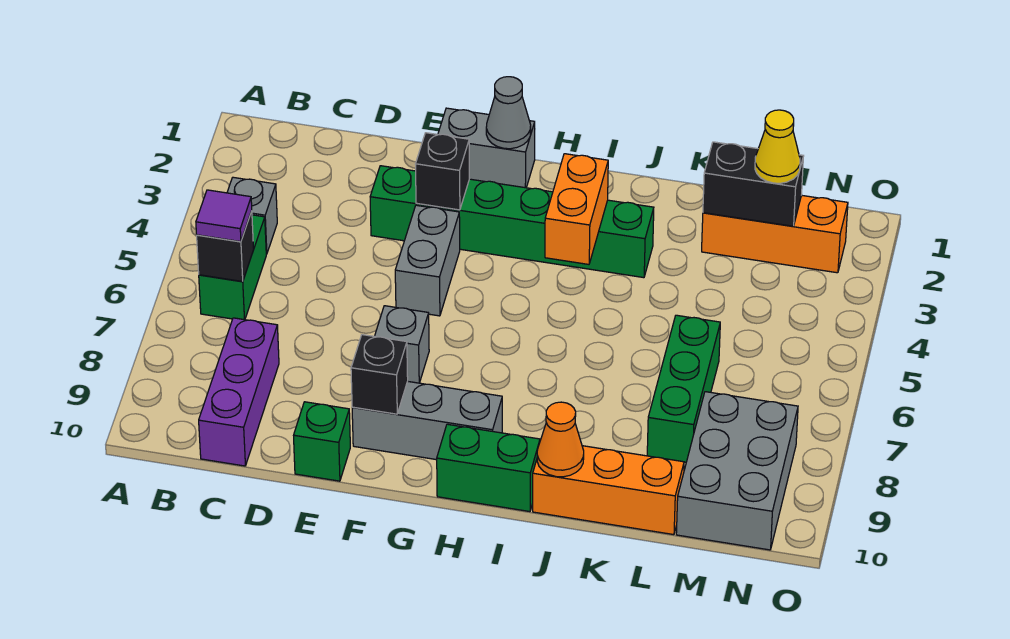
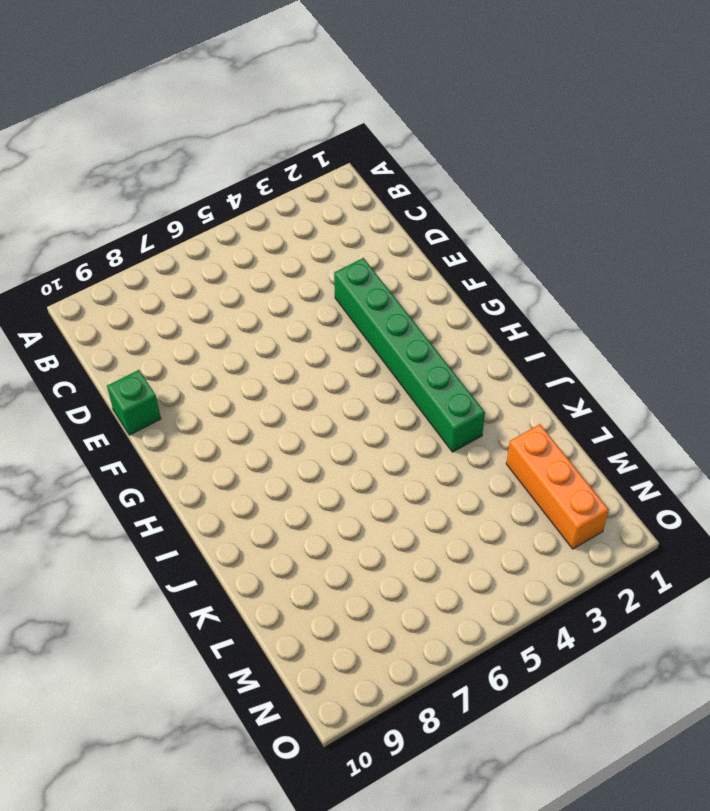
none -> grey 1x1 brick [227,177,277,254]
none -> green 1x2 brick [199,215,266,320]
none -> purple 1x3 brick [199,318,279,466]

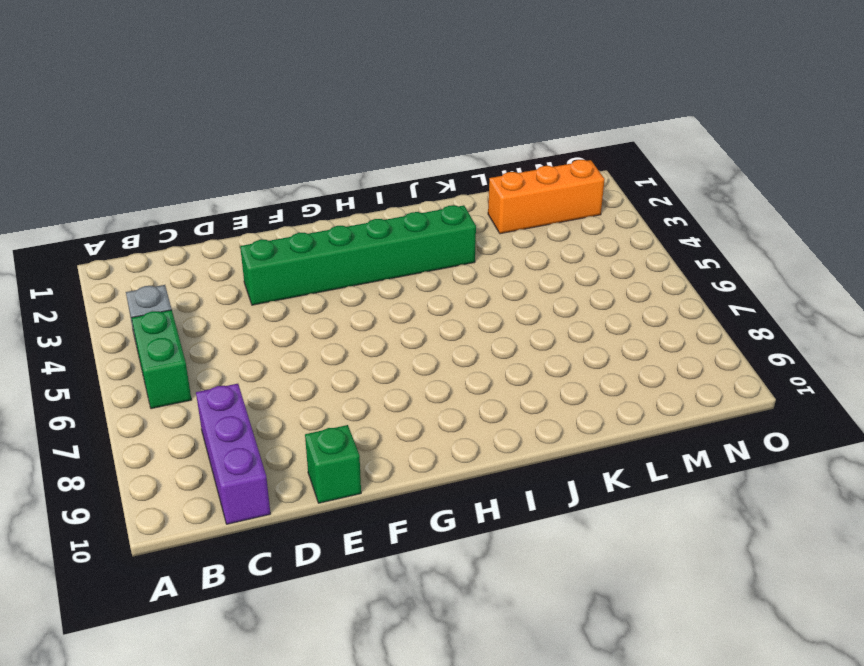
none -> grey 1x2 brick [438,108,535,188]
none -> grey 1x2 brick [395,205,460,316]
none -> grey 1x1 brick [375,306,429,383]

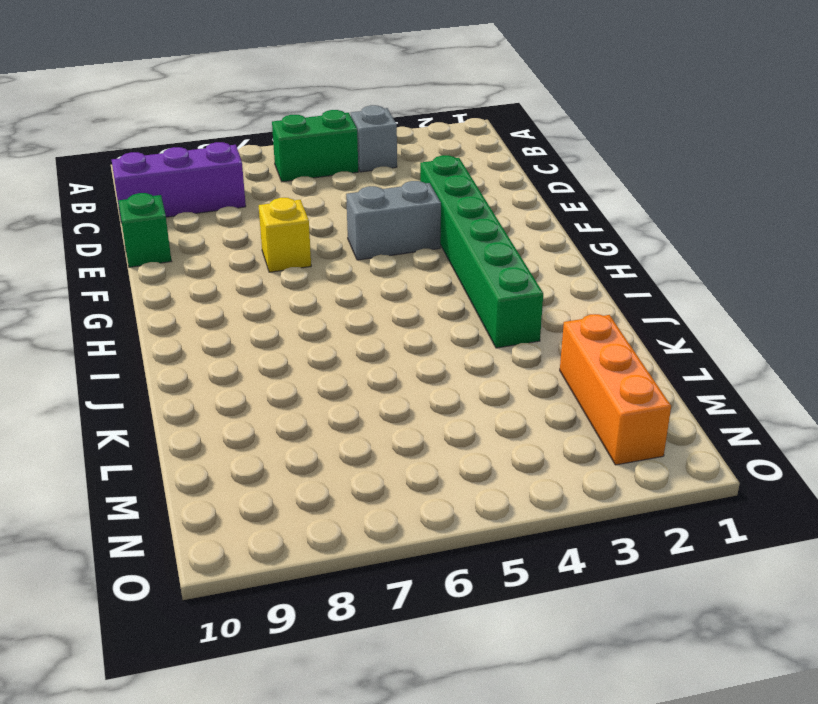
yellow 1x1 brick [259,198,311,272] -> grey 1x1 brick [375,306,429,383]
none -> grey 1x2 brick [438,108,535,188]
none -> grey 1x3 brick [352,381,502,460]
none -> green 1x2 brick [437,424,540,512]

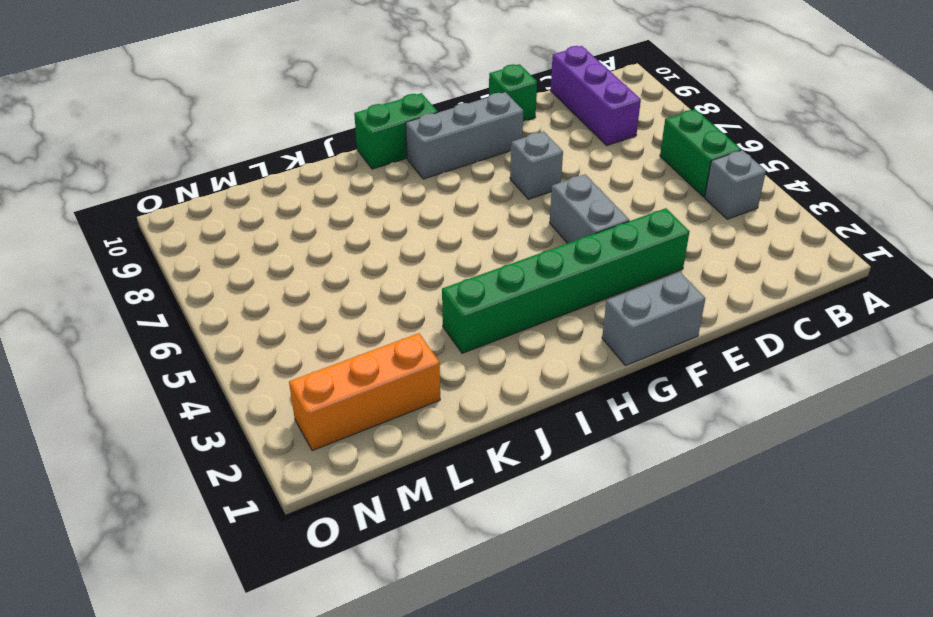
none -> orange 1x3 brick [533,446,684,535]
none -> green 1x3 brick [647,315,720,462]
none -> grey 2x3 brick [676,392,798,550]

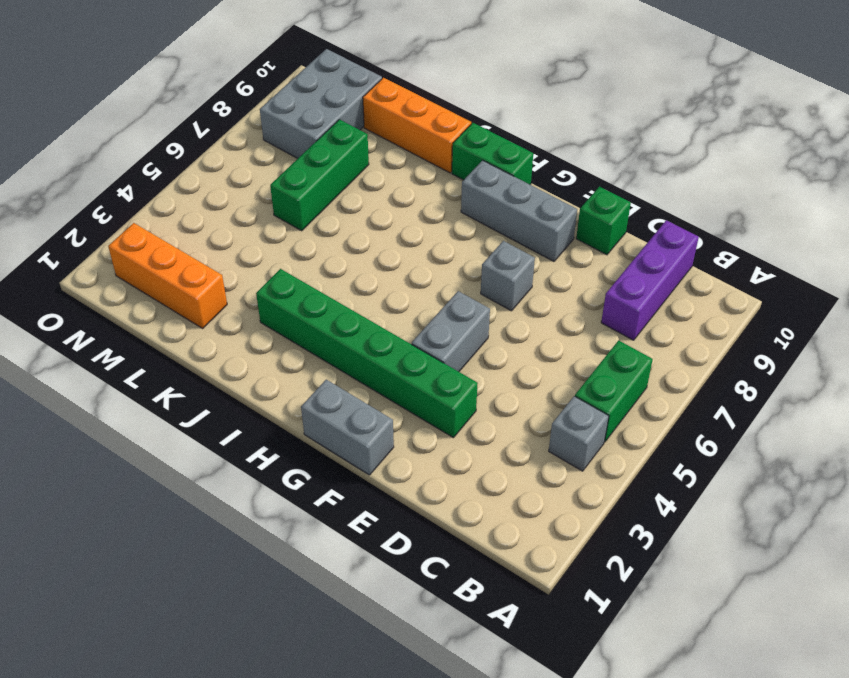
none -> black 1x1 brick [197,211,254,281]
none -> black 1x1 brick [415,133,469,210]
none -> black 1x1 brick [351,335,408,414]

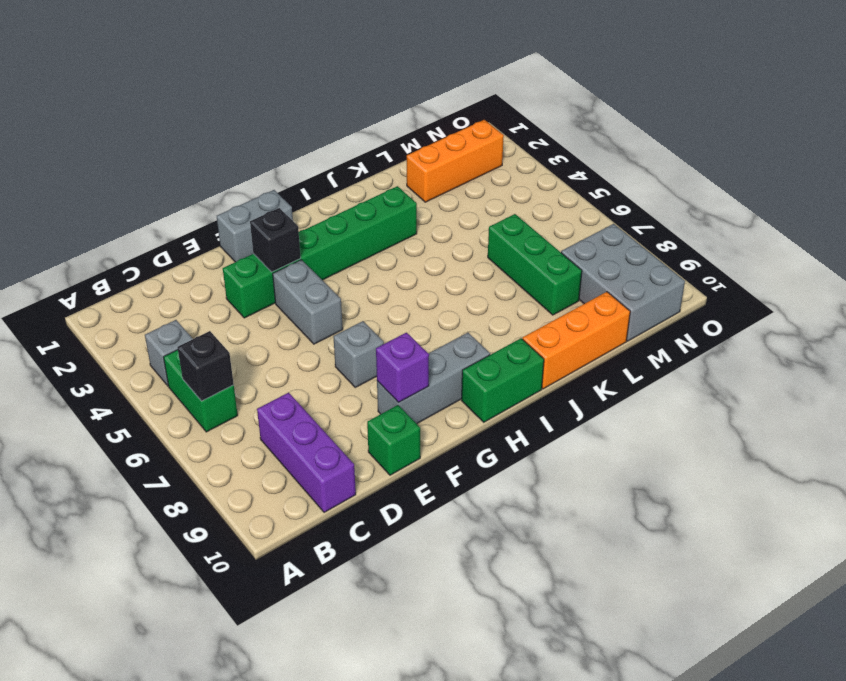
purple 1x1 brick [376,333,429,403] -> black 1x1 brick [351,335,408,414]
none -> grey 1x1 cone [486,77,531,149]
none -> orange 1x2 brick [545,154,608,264]
none -> orange 1x1 cone [537,402,584,477]

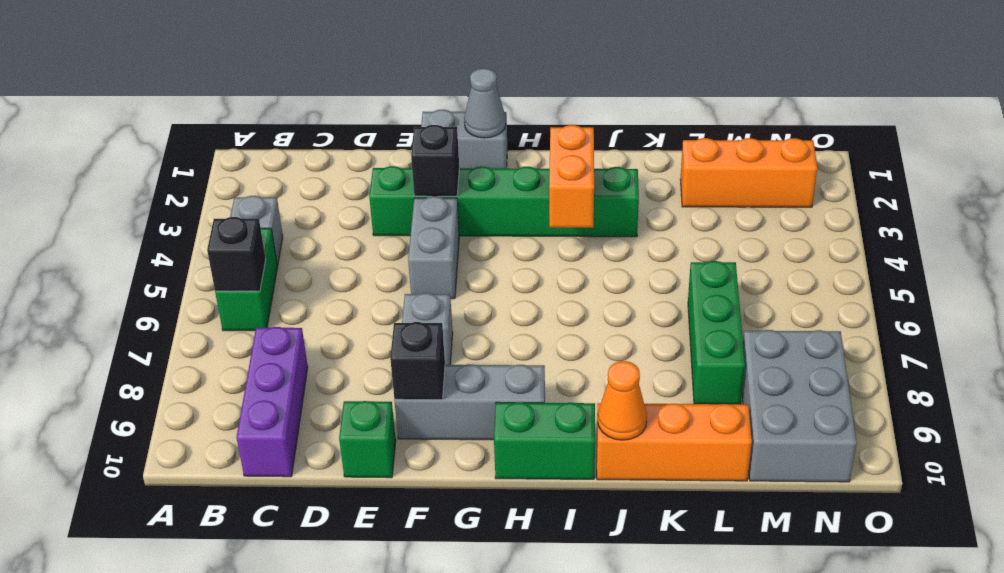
none -> black 1x2 brick [703,142,803,226]
none -> purple 1x1 tile [196,190,252,242]
none -> yellow 1x1 cone [755,110,800,183]

